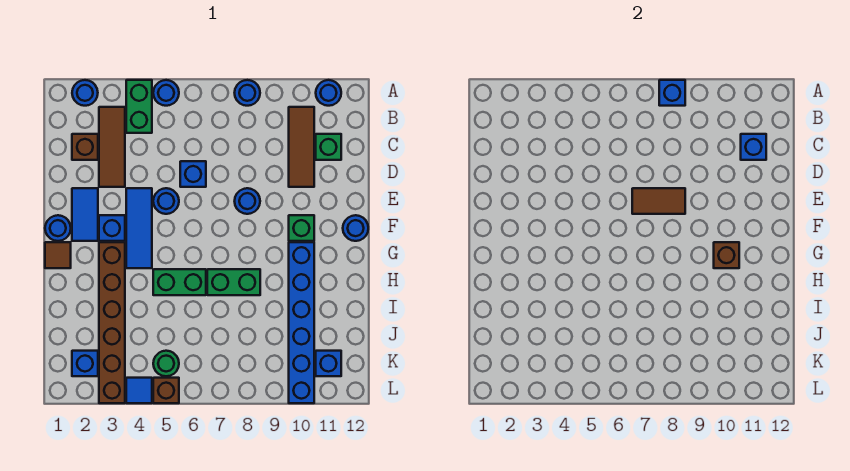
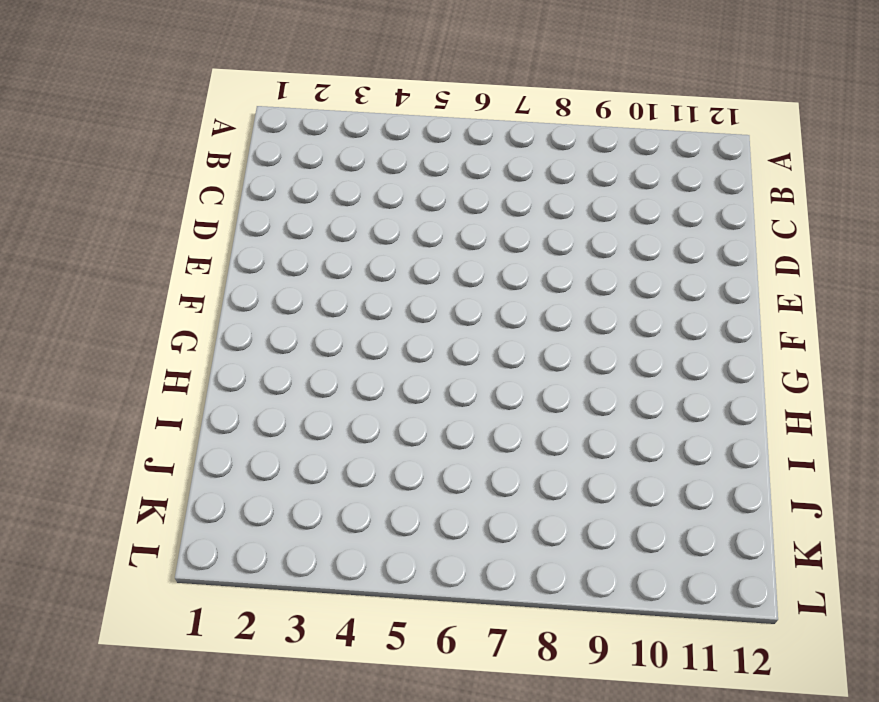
none -> blue 1x1 round brick [72,80,98,106]
none -> green 1x2 brick [126,80,152,133]
none -> blue 1x1 round brick [153,80,179,106]
none -> blue 1x1 round brick [235,80,260,106]

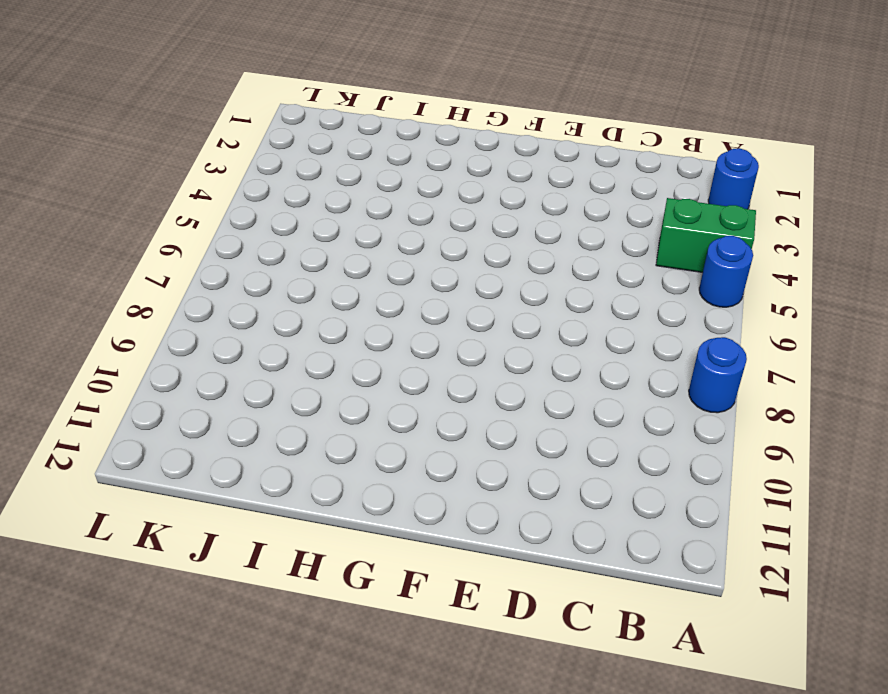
none -> blue 1x1 round brick [316,80,341,106]
none -> brown 1x3 tile [99,107,125,187]
none -> brown 1x3 tile [289,107,314,187]
none -> brown 1x1 brick [72,134,98,160]

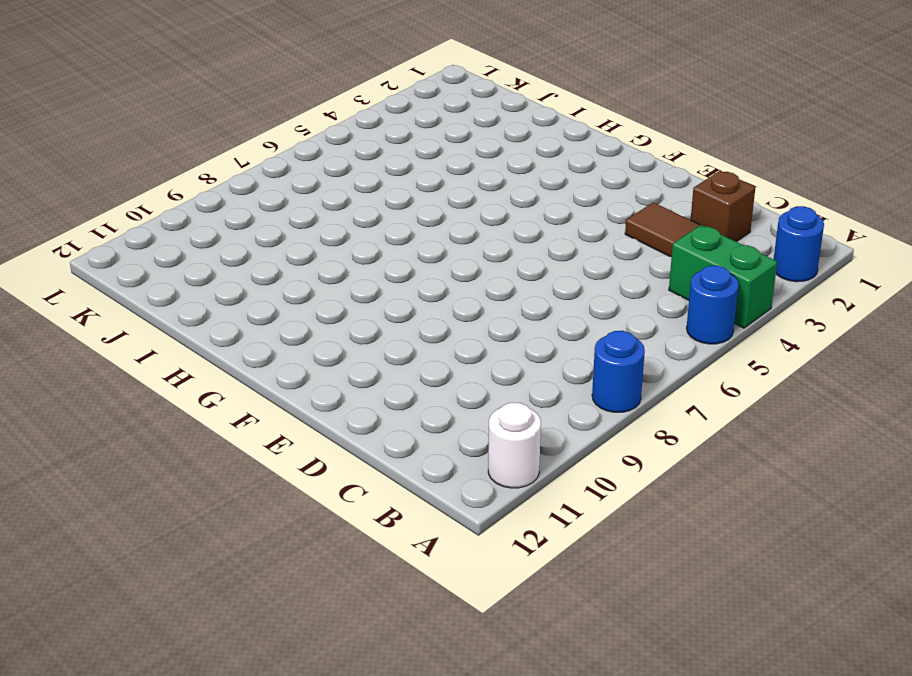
white 1x1 round brick [488,403,541,488] -> blue 1x1 round brick [316,80,341,106]
none -> brown 1x3 tile [289,107,314,187]
none -> green 1x1 brick [316,134,341,160]
none -> blue 1x1 brick [180,161,206,187]
none -> blue 1x2 tile [72,188,98,241]

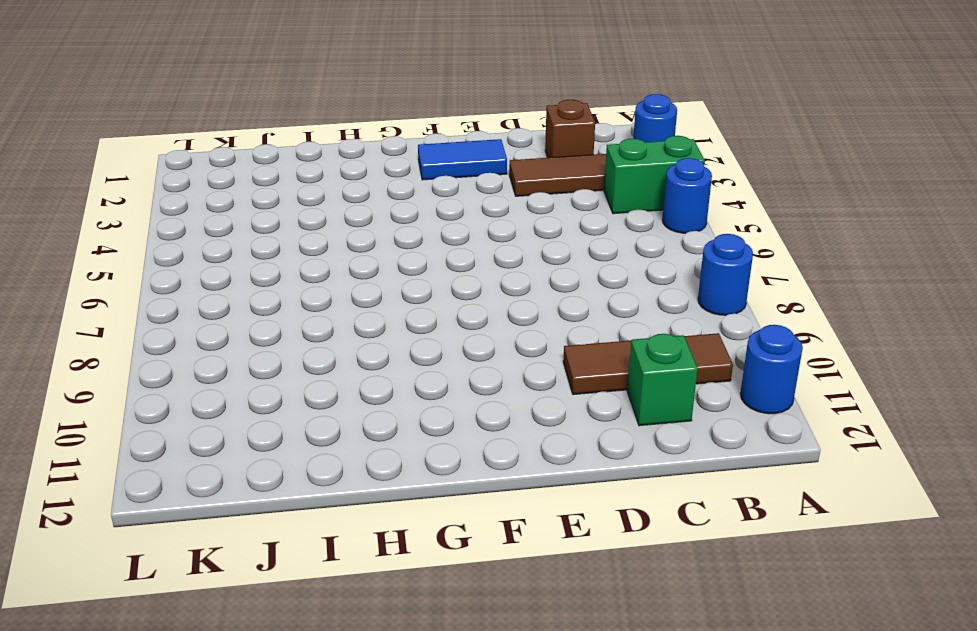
none -> blue 1x1 brick [180,161,206,187]
none -> blue 1x3 tile [126,188,152,268]
none -> blue 1x1 round brick [153,188,179,214]
none -> blue 1x1 round brick [235,188,260,214]

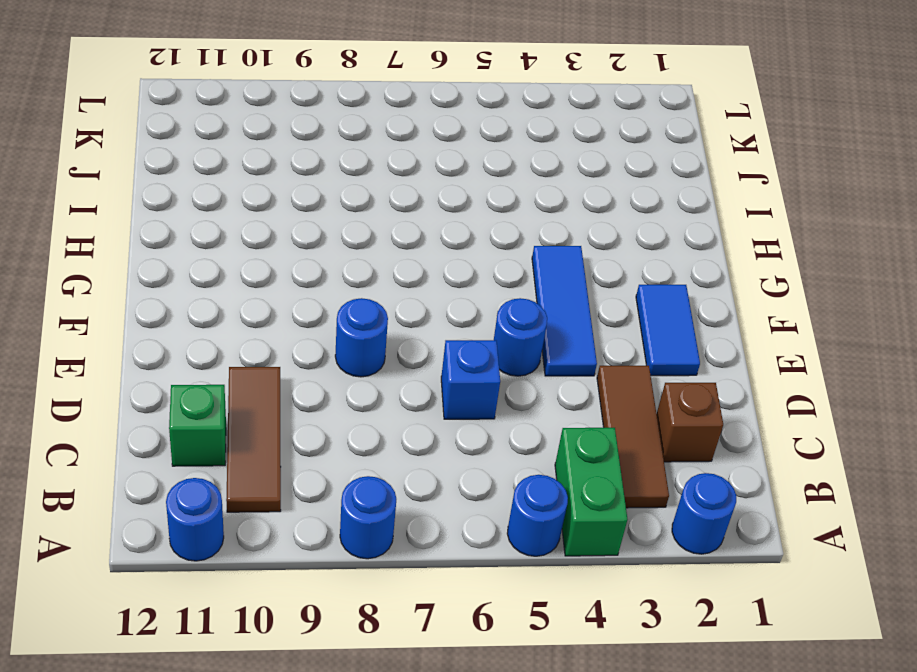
none -> blue 1x1 round brick [45,215,71,241]
none -> blue 1x1 brick [99,215,125,241]
none -> green 1x1 brick [289,215,314,241]
none -> blue 1x1 round brick [343,215,368,241]

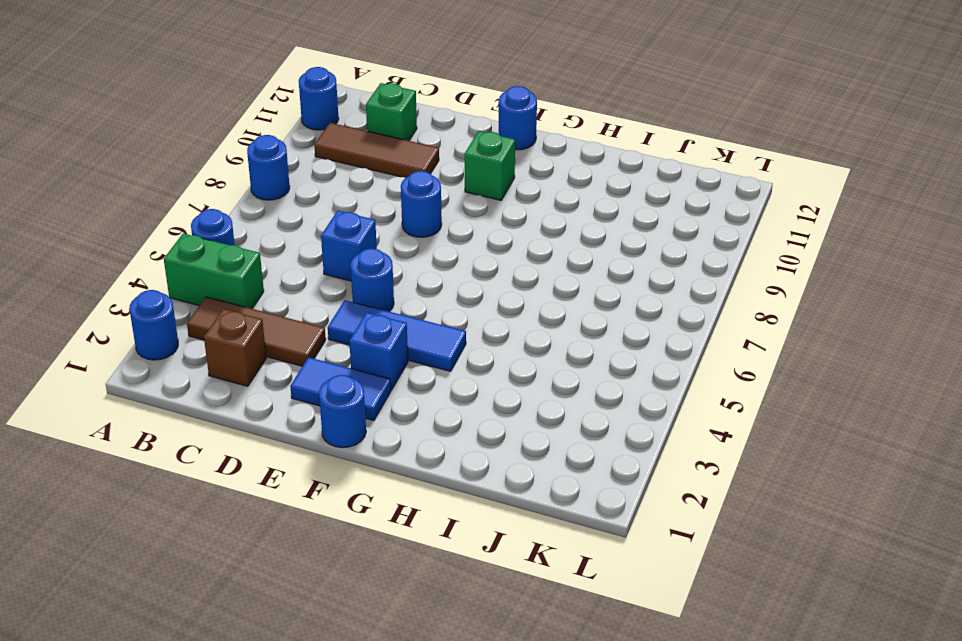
none -> brown 1x1 tile [45,242,71,268]
none -> brown 1x6 brick [99,242,125,403]
none -> blue 1x6 brick [289,242,314,403]
none -> green 1x2 brick [153,269,206,295]

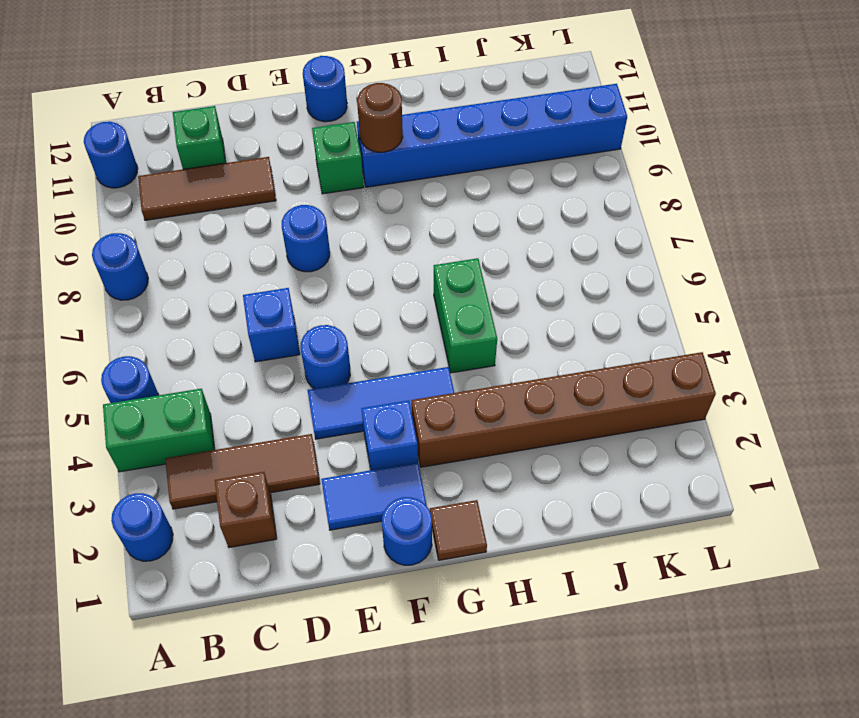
brown 1x1 round brick [357,83,403,152] -> brown 1x1 brick [714,242,739,268]
none -> green 1x2 brick [207,269,260,295]
none -> blue 1x1 brick [72,351,98,376]
none -> green 1x1 round brick [153,351,179,376]
none -> blue 1x1 brick [316,351,341,376]

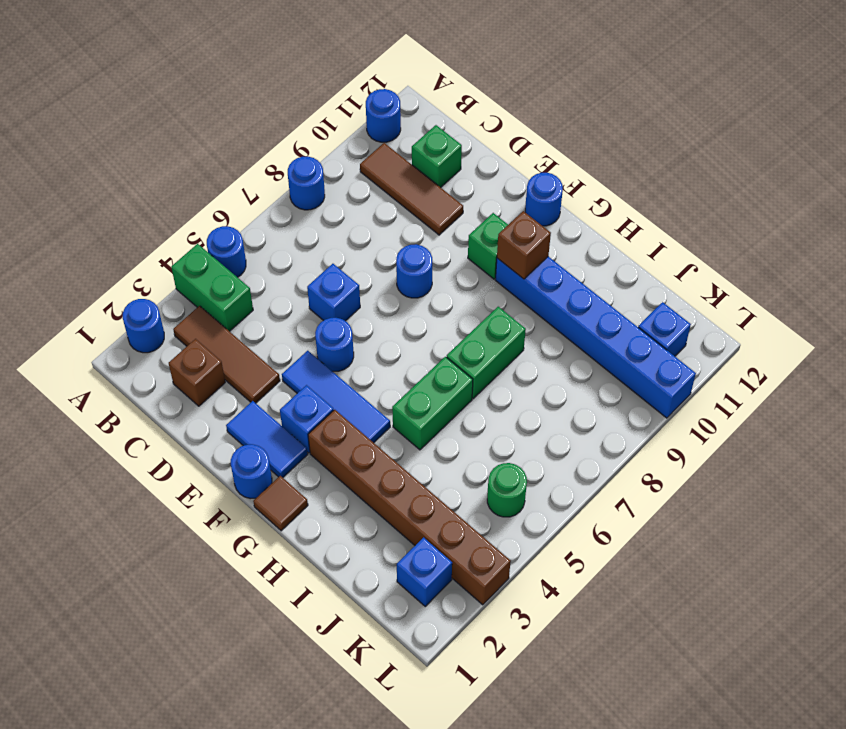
none -> blue 1x1 tile [126,378,152,403]
none -> brown 1x1 brick [153,378,179,403]
none -> blue 1x1 brick [659,80,685,106]
none -> blue 1x1 brick [741,134,766,160]

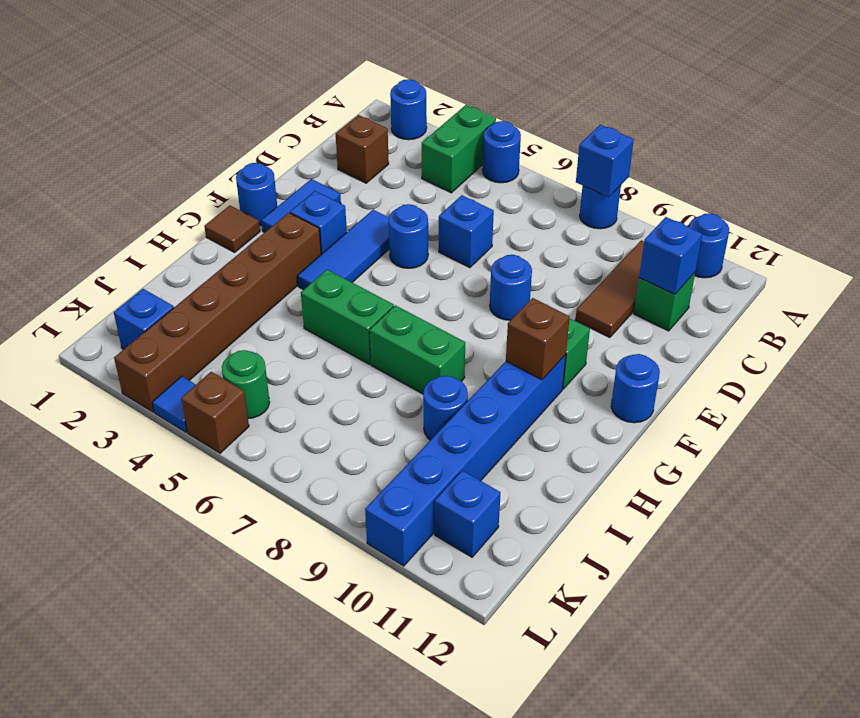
blue 1x1 round brick [423,376,468,440] -> none
none -> brown 1x3 tile [99,107,125,187]
none -> brown 1x2 tile [632,188,685,214]

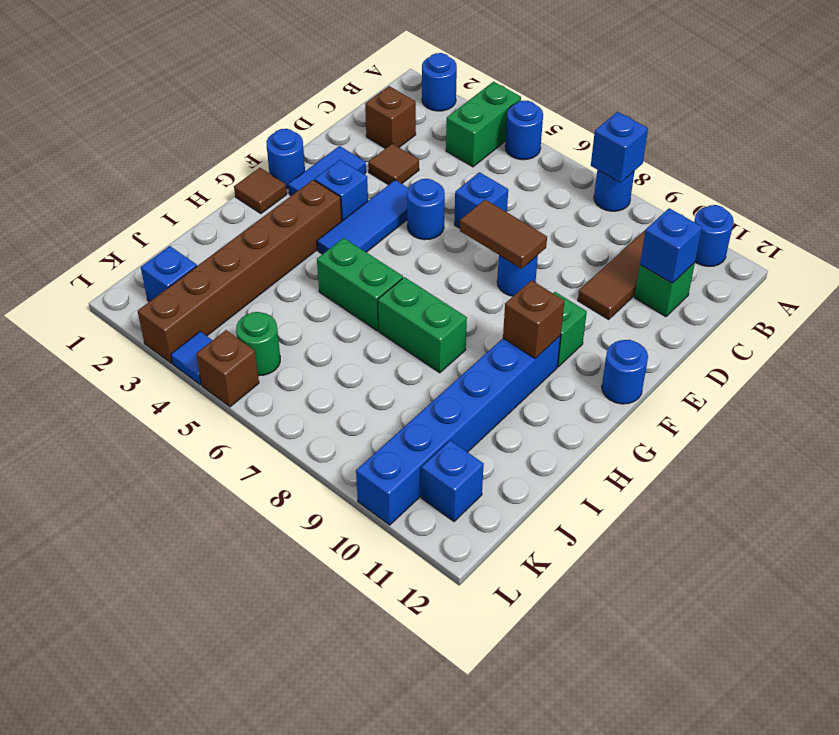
brown 1x1 tile [368,144,419,185] -> brown 1x3 tile [99,107,125,187]

